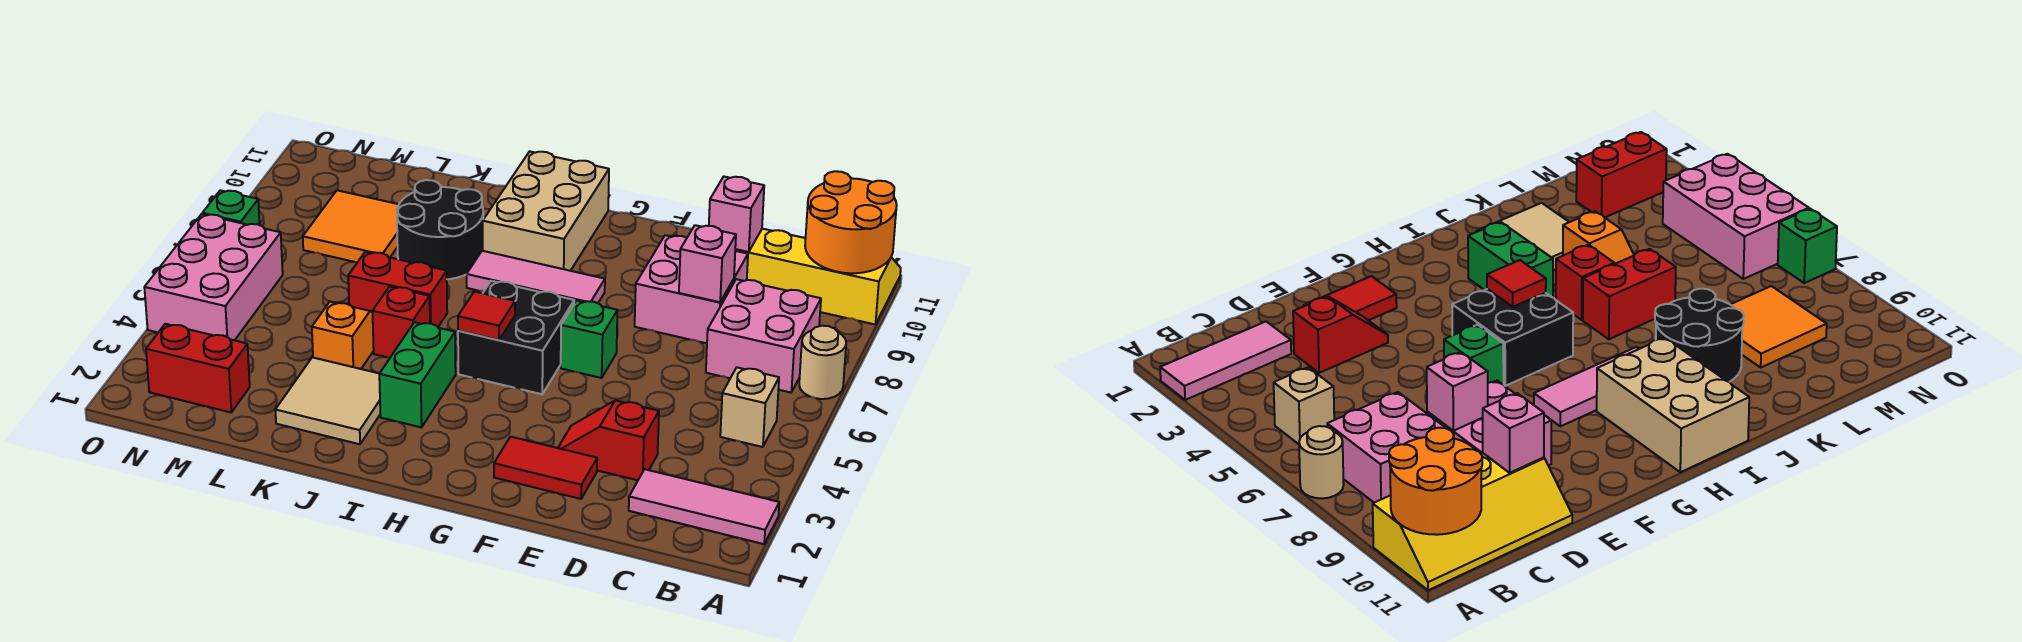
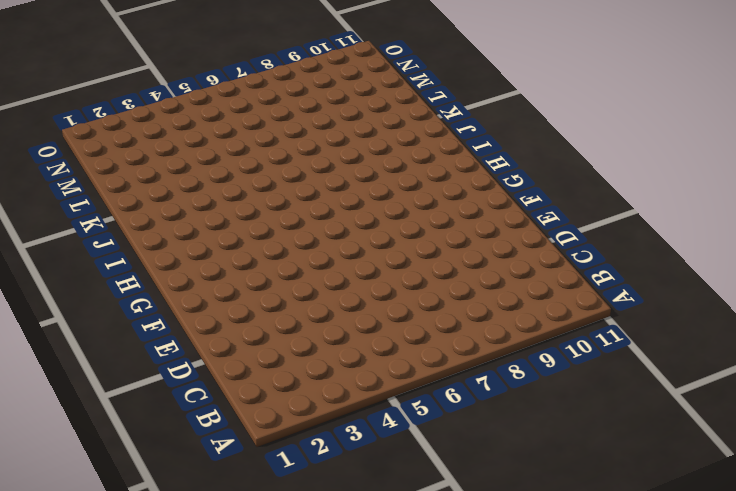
none -> pink 1x3 tile [629,469,779,544]
none -> tan 1x1 round brick [799,326,846,399]
none -> yellow 2x4 slope [735,229,901,324]

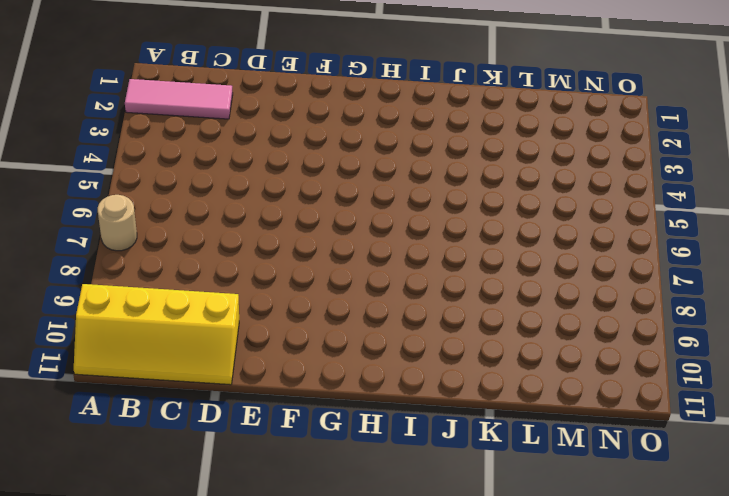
none -> tan 1x1 brick [720,368,779,447]
none -> pink 2x2 brick [706,279,821,392]
none -> red 1x2 slope [558,400,659,480]

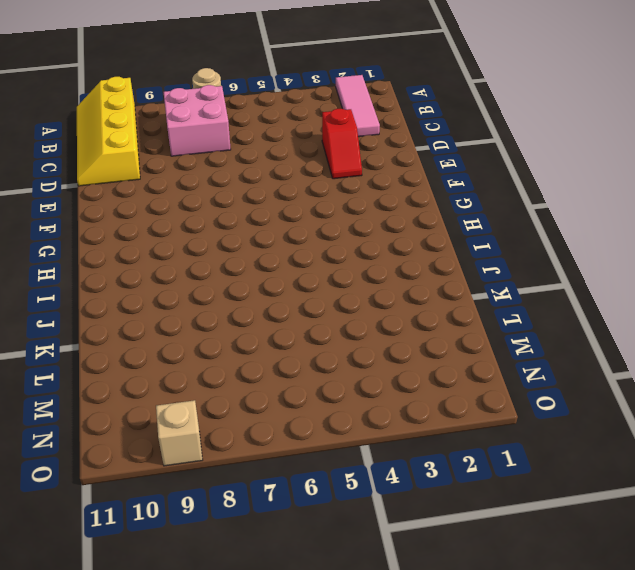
tan 1x1 brick [156,400,203,466] -> tan 1x1 brick moved to [720,368,779,447]
none -> pink 2x2 brick [635,235,748,343]
none -> red 1x2 tile [494,437,597,499]
none -> green 1x1 brick [561,301,618,378]

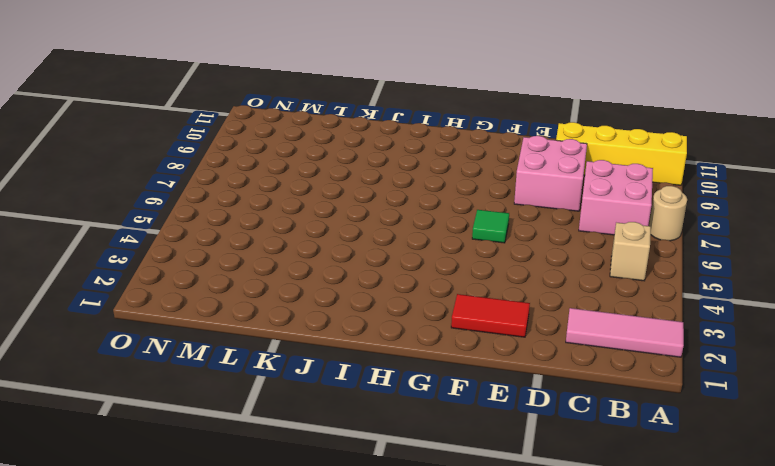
green 1x1 tile [472,210,509,243] -> green 1x1 brick [561,301,618,378]
none -> red 1x2 slope [558,400,659,480]
none -> black 2x2 brick [458,281,574,394]
none -> pink 1x3 tile [466,251,605,303]

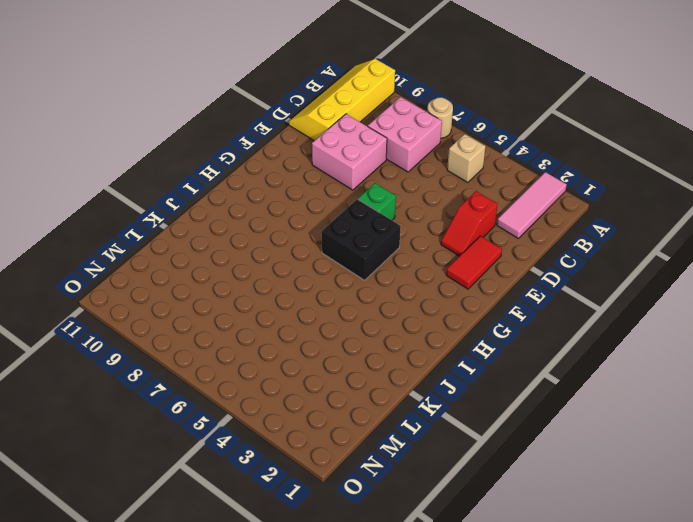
none -> pink 1x3 tile [466,251,605,303]
none -> tan 2x3 brick [483,151,609,271]
none -> green 1x2 brick [379,322,456,427]

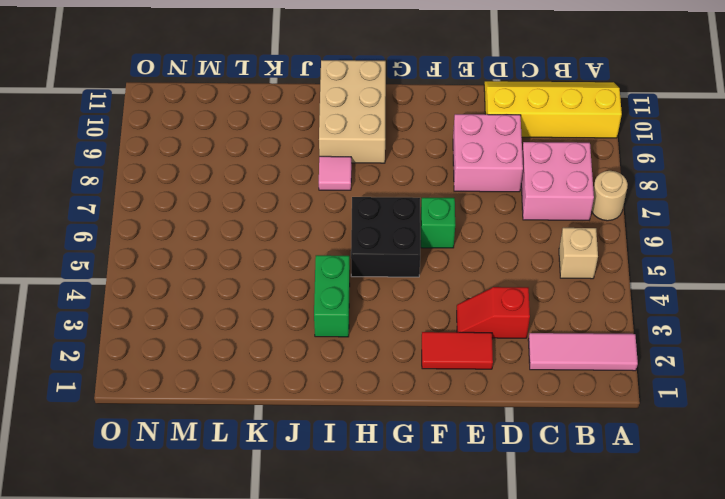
pink 1x1 tile [319,156,351,190] -> pink 1x3 tile [466,251,605,303]
none -> tan 2x2 tile [275,357,380,444]
none -> red 1x1 brick [373,287,430,357]
none -> red 1x2 brick [348,252,447,327]

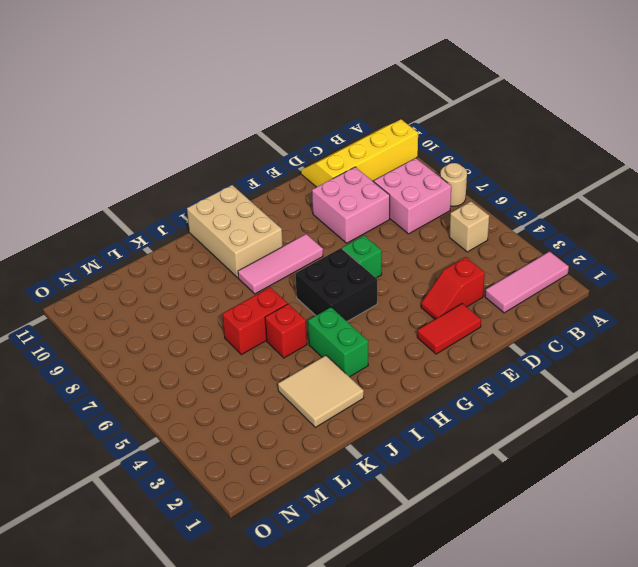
none -> black 2x2 round brick [397,180,483,279]
none -> orange 1x2 slope [312,302,374,369]
none -> orange 2x2 tile [303,190,399,262]

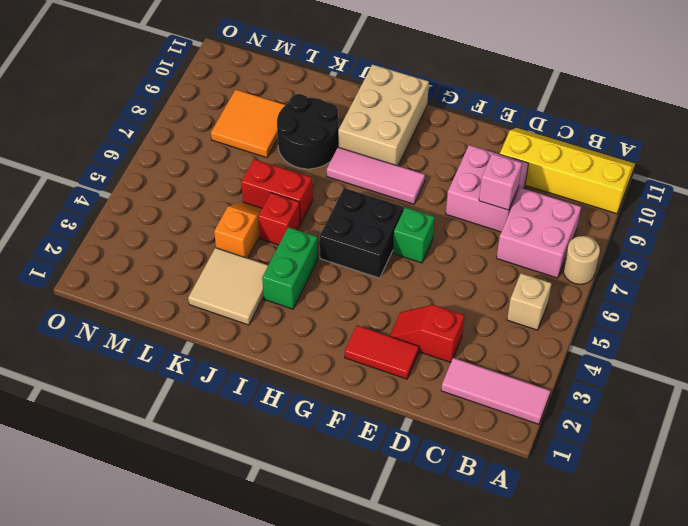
none -> red 1x2 brick [146,324,250,412]
none -> pink 2x3 brick [144,214,283,340]
none -> green 1x1 brick [202,190,260,225]

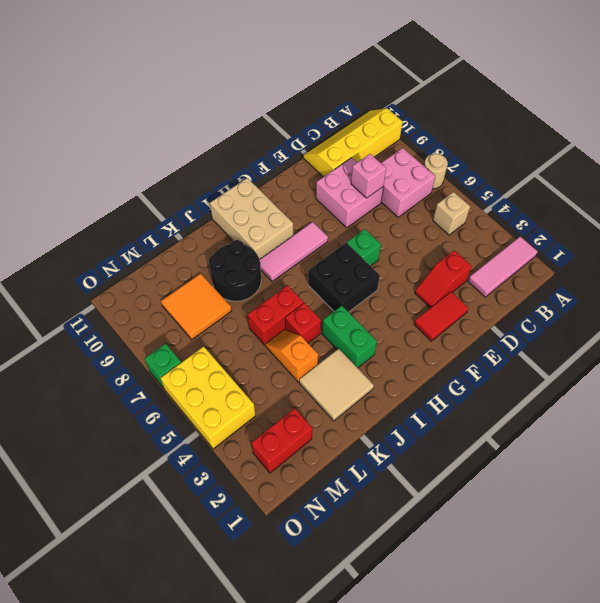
yellow 2x3 brick [161,346,256,449] -> pink 2x3 brick [144,214,283,340]
none -> orange 2x2 round brick [805,171,897,273]
none -> pink 1x1 brick [709,177,764,252]
none -> red 1x1 tile [458,292,515,340]

